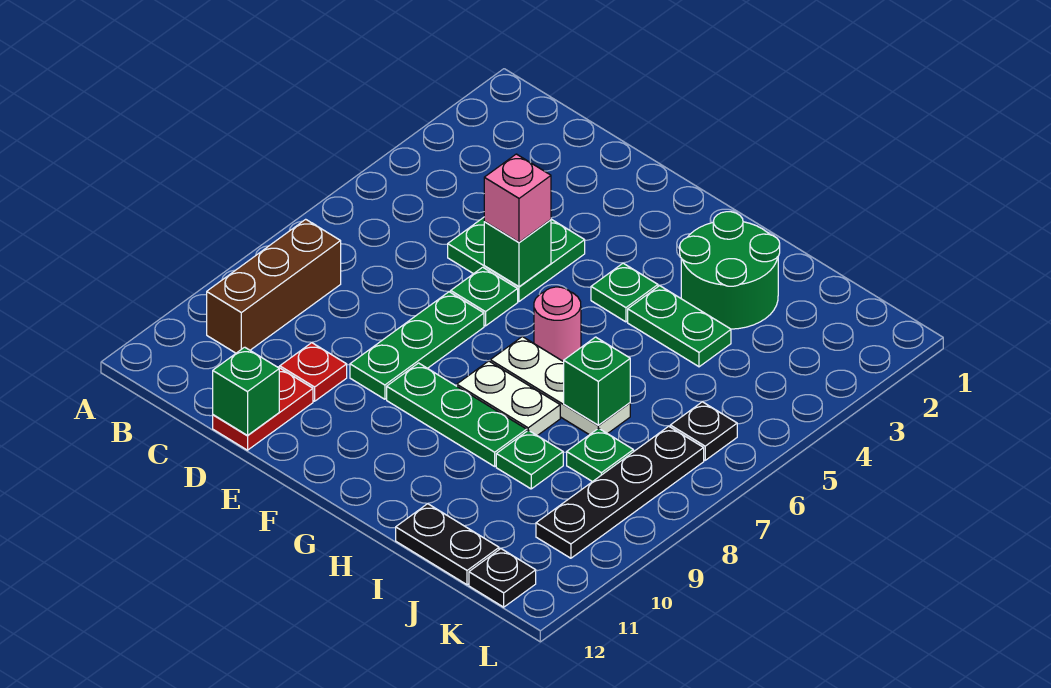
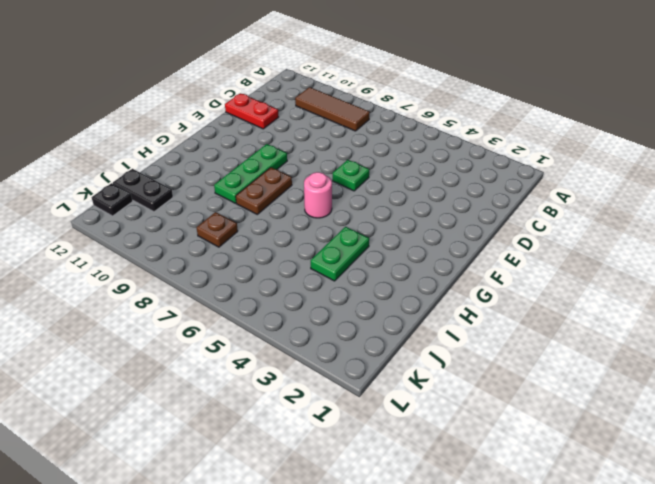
brown 1x3 tile [295,87,370,131] -> brown 1x3 brick [207,219,341,353]
brown 1x2 plate [236,167,292,214] -> white 1x2 plate [457,361,560,436]
brown 1x1 plate [197,212,238,247] -> green 1x1 plate [567,428,633,482]
black 1x2 plate [113,169,173,212] -> black 1x2 plate turned to [396,504,499,585]
none -> green 2x2 plate [448,217,585,301]
none -> red 1x1 plate [280,343,347,401]
none -> green 1x3 plate [350,292,484,399]

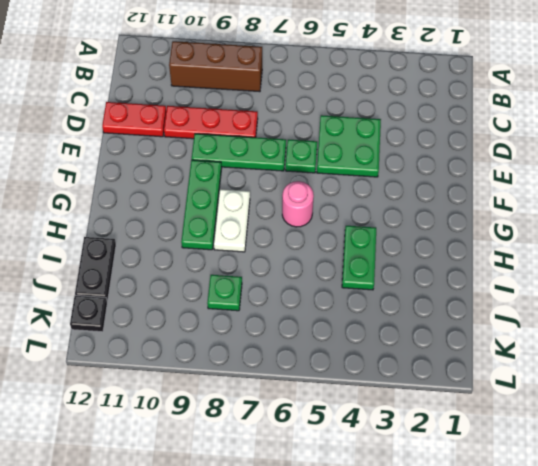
red 1x3 plate [164,106,258,139] -> red 1x1 plate [280,343,347,401]
none -> green 1x1 plate [591,263,658,322]
none -> white 1x3 plate [490,337,630,435]
none -> green 2x2 round brick [680,212,780,329]

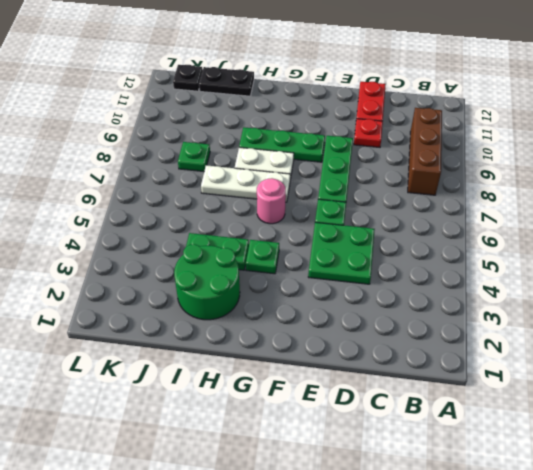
none -> green 1x1 plate [496,430,563,489]
none -> black 1x1 plate [670,402,737,460]
none -> black 1x4 plate [536,426,704,558]

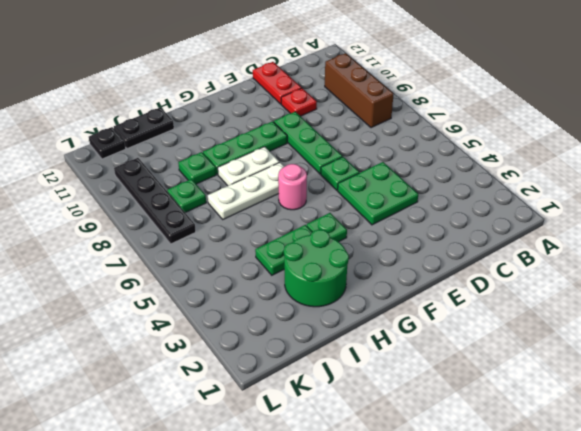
none -> black 1x1 plate [670,402,737,460]
none -> green 1x1 brick [213,347,279,435]
none -> green 1x1 brick [484,220,551,287]

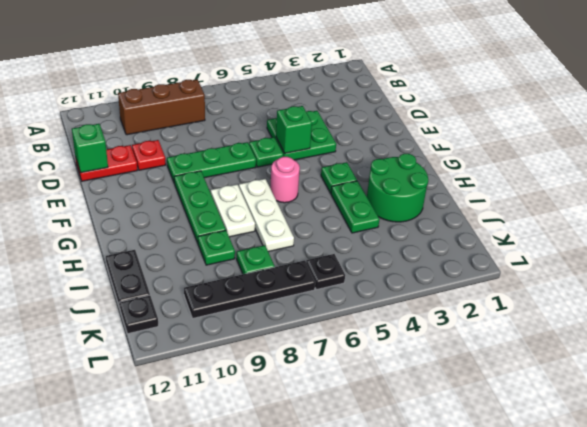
none -> green 1x1 brick [564,337,630,425]
none -> pink 1x1 brick [484,154,551,242]

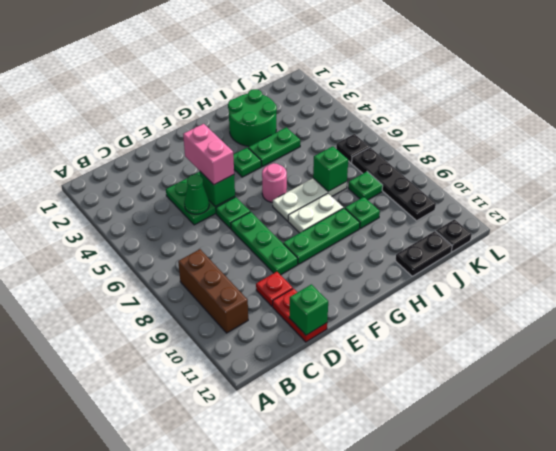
green 1x1 cone [184,174,209,214] -> none
pink 1x2 brick [183,124,234,185] -> pink 1x1 brick [484,154,551,242]

